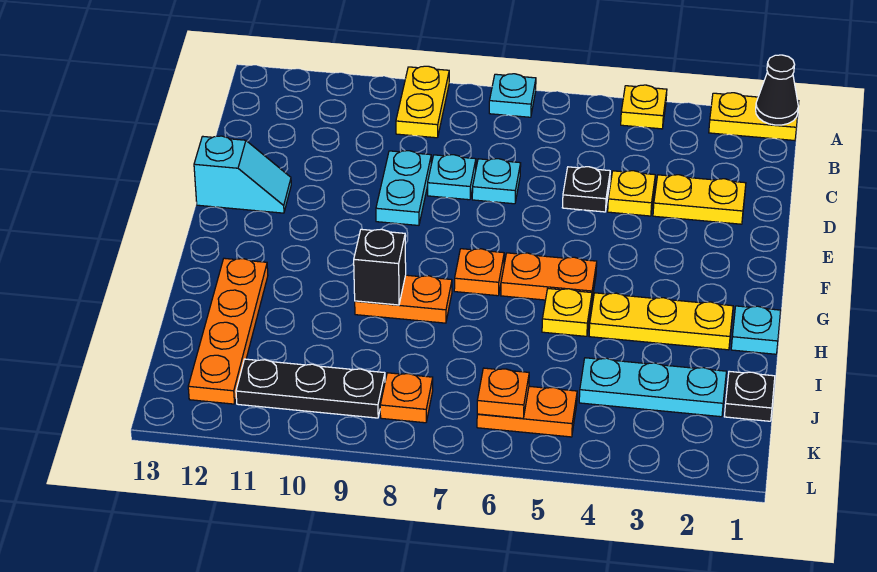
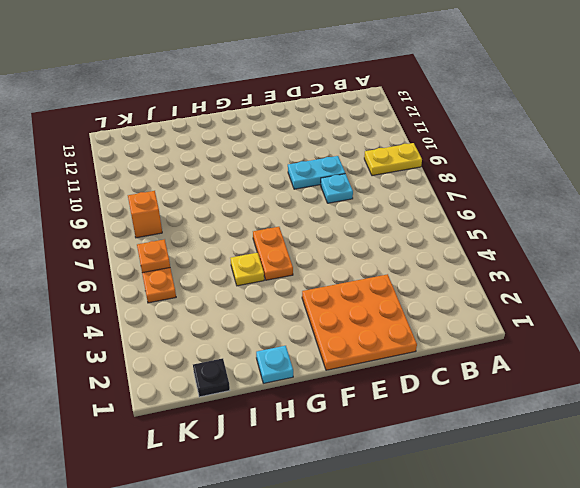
orange 3x3 plate [302,274,417,370] -> yellow 1x2 plate [653,175,746,224]
orange 1x1 brick [128,191,162,238] -> orange 1x1 plate [380,373,433,423]
none -> yellow 1x2 plate [709,93,799,140]
none -> yellow 1x1 plate [621,85,667,129]
none -> cyan 1x1 plate [489,74,536,117]

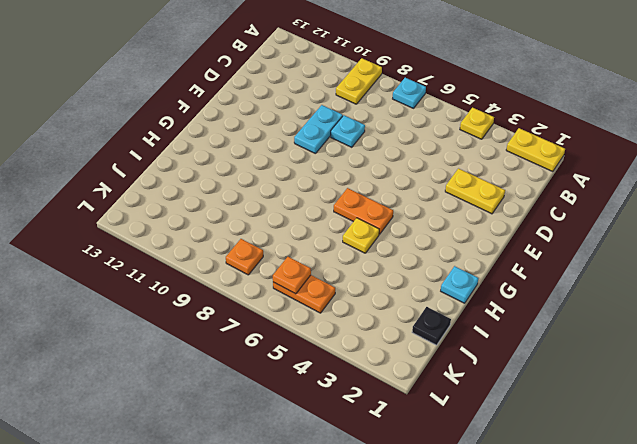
none -> yellow 1x1 plate [608,171,655,216]
none -> black 1x1 plate [562,167,610,212]
none -> cyan 1x1 plate [472,159,521,204]

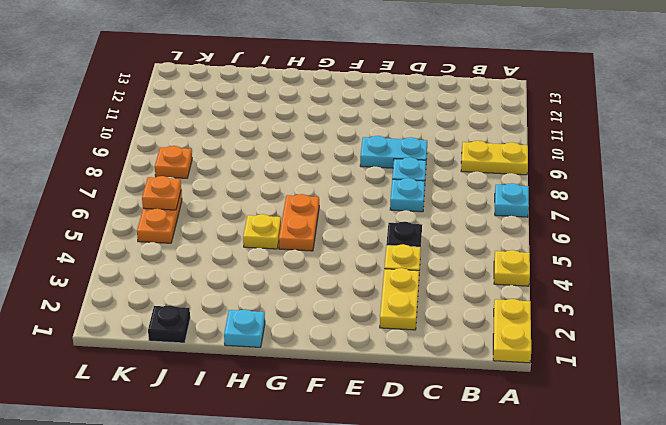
none -> cyan 1x2 slope [194,136,291,213]
none -> orange 1x1 plate [454,249,504,296]
none -> yellow 1x3 plate [589,293,733,350]

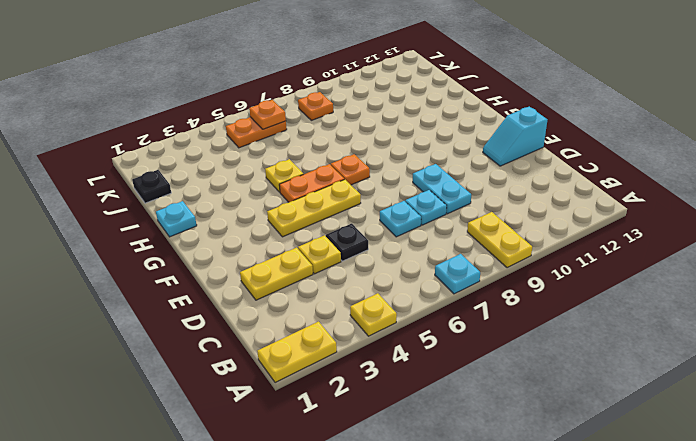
yellow 1x3 plate [267,179,361,237] -> yellow 1x3 plate moved to [589,293,733,350]
none -> orange 1x2 plate [355,275,452,323]
none -> orange 1x4 plate [188,258,268,404]
none -> cyan 1x3 plate [579,358,726,417]

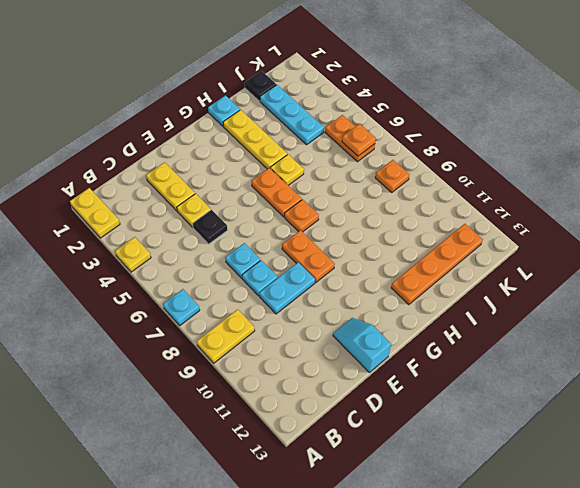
orange 1x2 plate [282,230,335,282] -> orange 1x2 plate moved to [355,275,452,323]
none -> black 1x3 plate [236,359,385,418]
none -> black 1x1 cone [756,55,798,125]
none -> black 1x1 brick [354,229,406,305]

